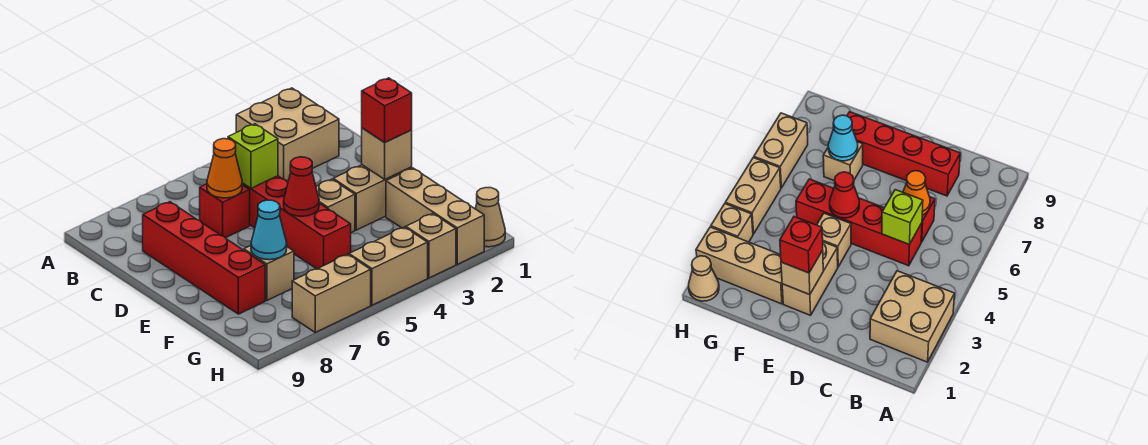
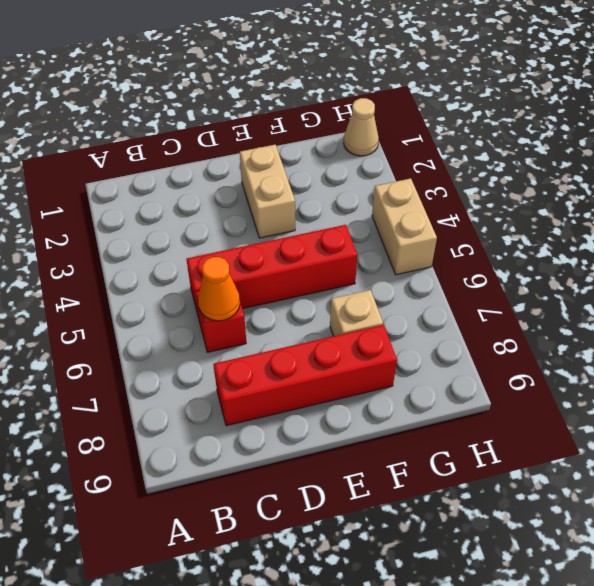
none -> tan 2x2 brick [236,88,339,181]
none -> tan 1x1 brick [316,179,355,233]
none -> tan 1x3 brick [386,168,484,264]

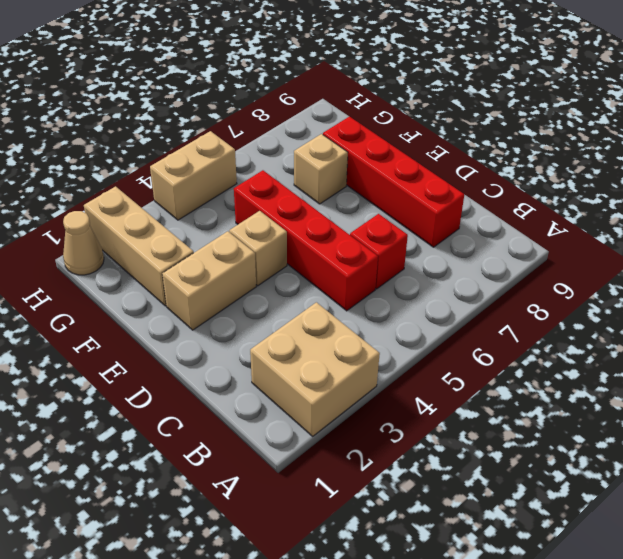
none -> tan 1x1 brick [406,214,456,278]
none -> tan 1x2 brick [292,254,371,332]
none -> lime 1x1 brick [228,124,278,188]

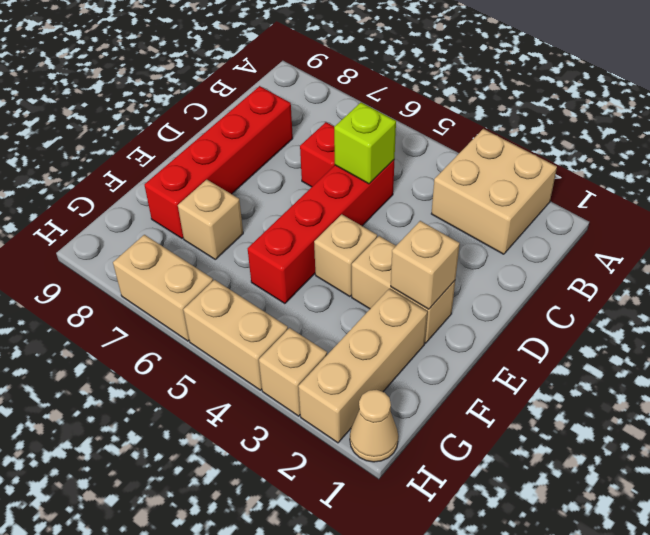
none -> orange 1x1 cone [207,139,242,198]
none -> red 1x1 cone [284,157,319,216]
none -> cyan 1x1 cone [251,200,287,260]

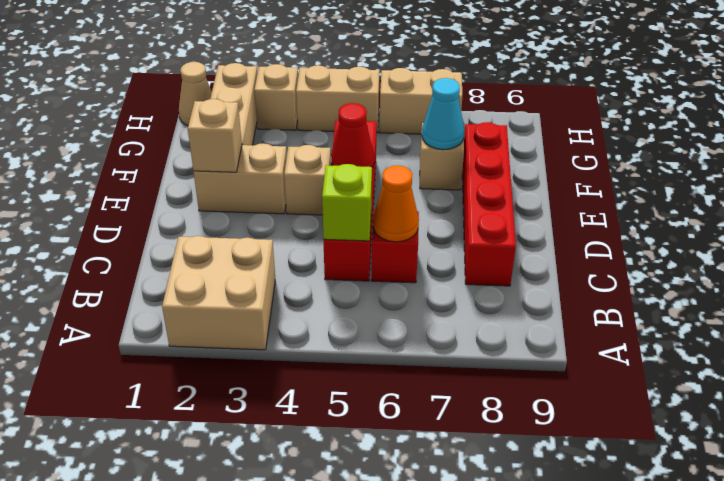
none -> red 1x1 brick [362,78,412,143]

